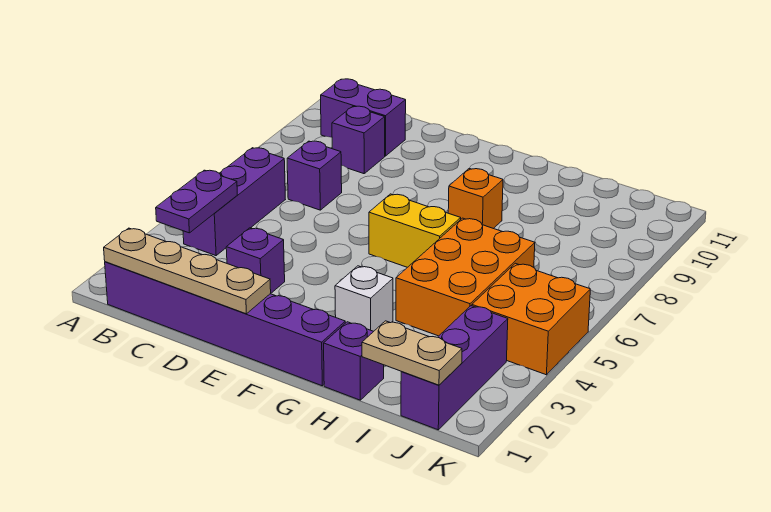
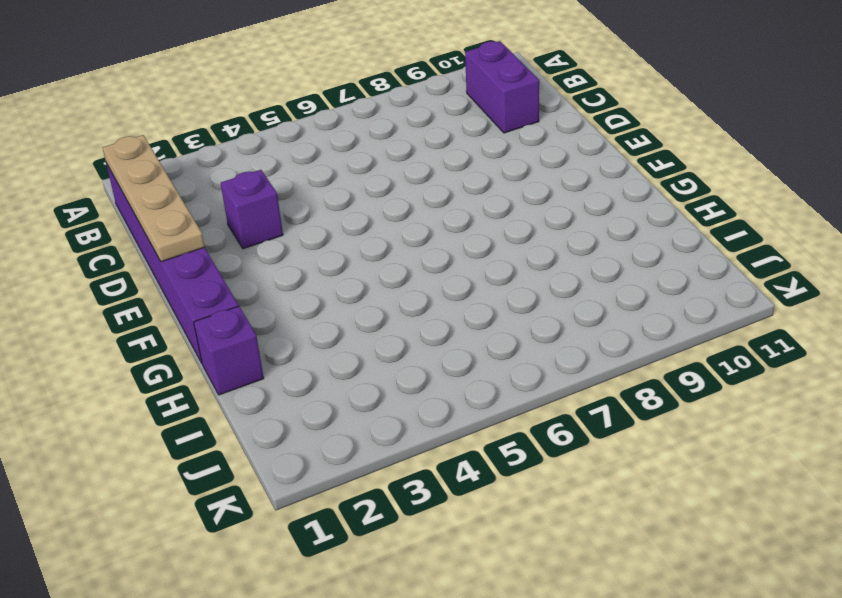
none -> purple 1x3 brick [183,148,285,256]
none -> purple 1x1 brick [287,141,342,210]
none -> purple 1x1 brick [332,106,385,174]

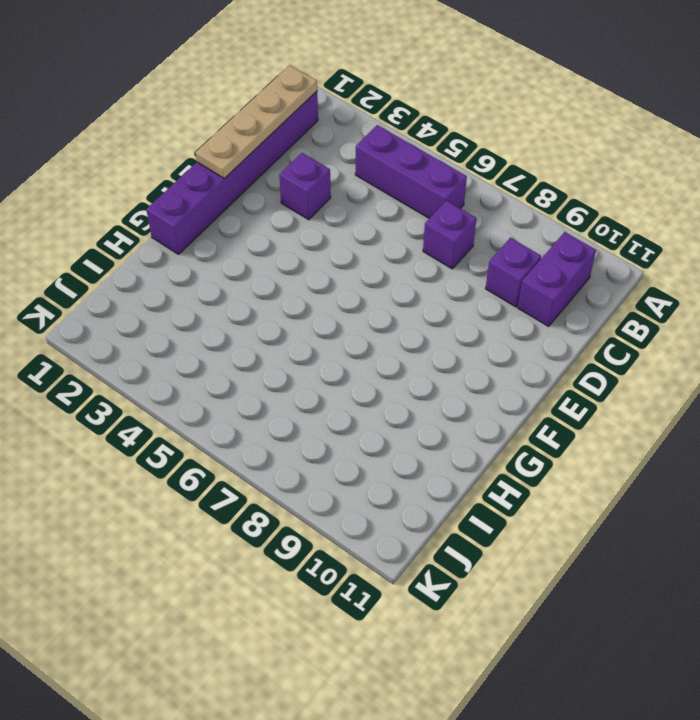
none -> yellow 1x2 brick [369,194,461,267]
none -> white 1x1 brick [335,266,393,331]
none -> orange 1x1 brick [448,168,503,229]

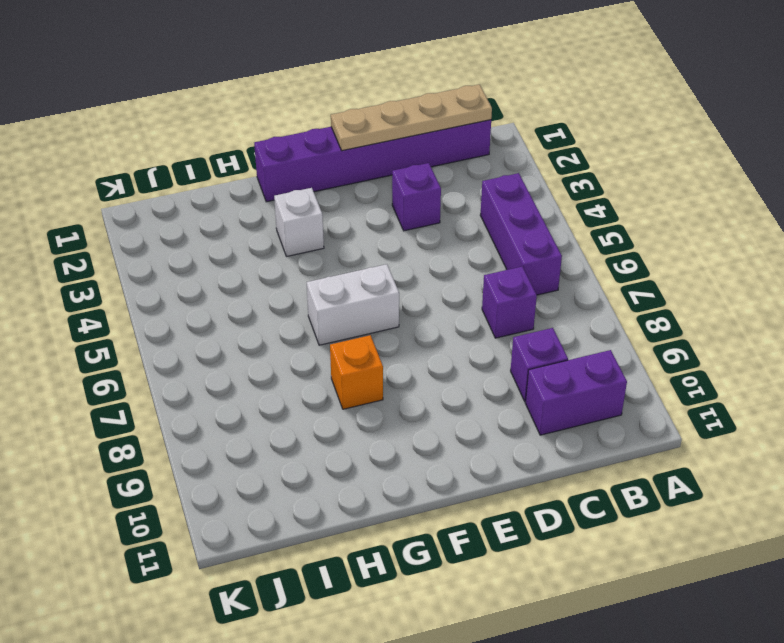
white 1x2 brick [307,264,399,345] -> yellow 1x2 brick [369,194,461,267]
none -> purple 1x1 brick [324,322,384,400]
none -> orange 2x3 brick [396,218,535,336]
none -> purple 1x3 brick [401,306,508,430]

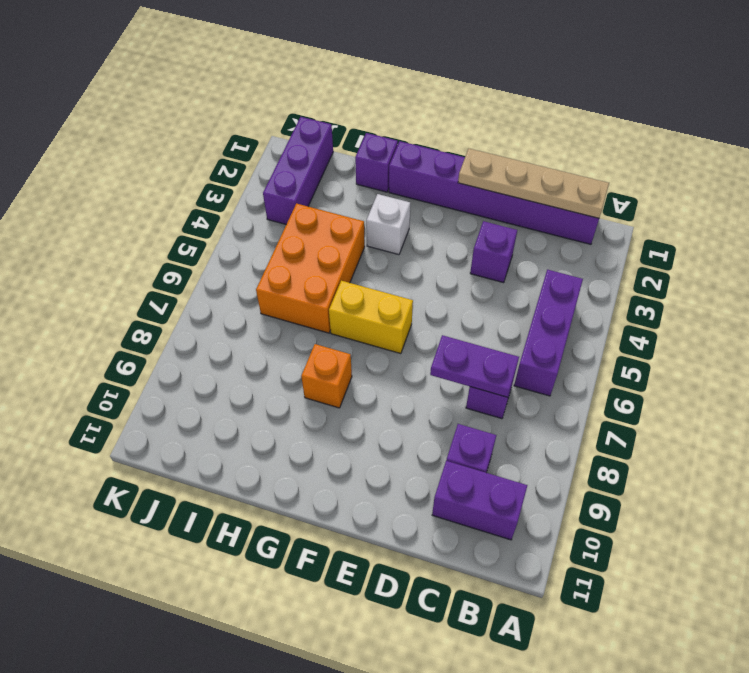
purple 1x2 plate [430,335,519,397] -> purple 1x2 plate turned to [156,170,237,233]
none -> orange 2x2 brick [472,263,590,375]
none -> tan 1x2 plate [362,321,462,385]

